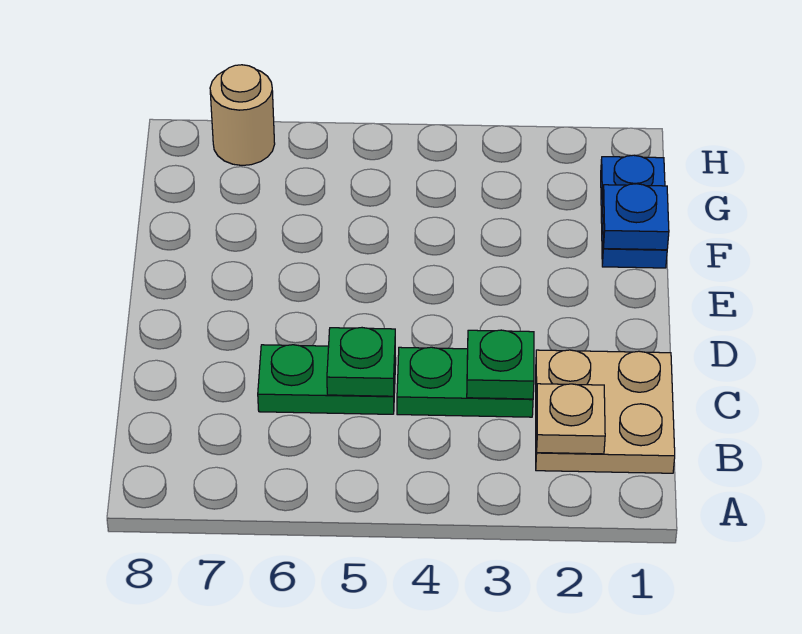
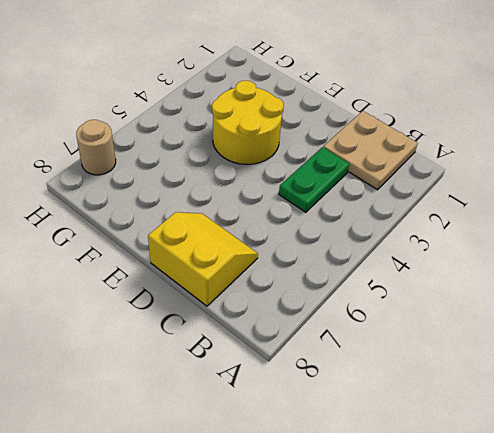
yellow 2x2 slope [148,212,258,306] -> none
yellow 2x2 round brick [212,81,284,164] -> none
none -> green 1x2 plate [258,345,396,414]
none -> blue 1x2 plate [601,155,667,268]

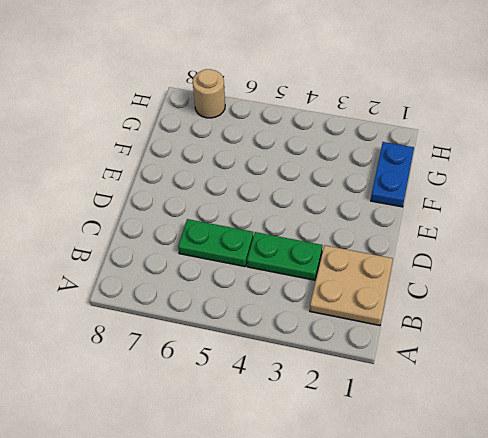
none -> tan 1x1 plate [537,384,605,454]
none -> green 1x1 plate [467,330,534,399]

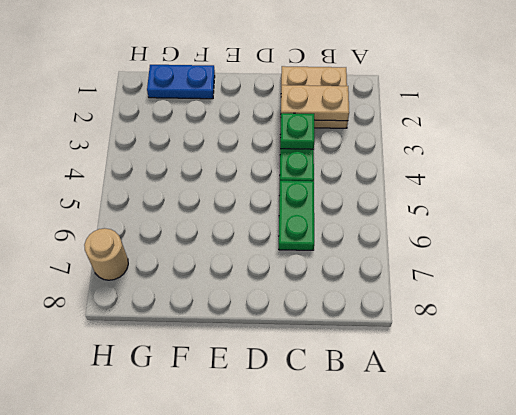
tan 1x2 plate [281,85,349,121] -> tan 1x1 plate [537,384,605,454]
none -> green 1x1 plate [327,328,395,396]
none -> blue 1x1 plate [603,184,669,250]

